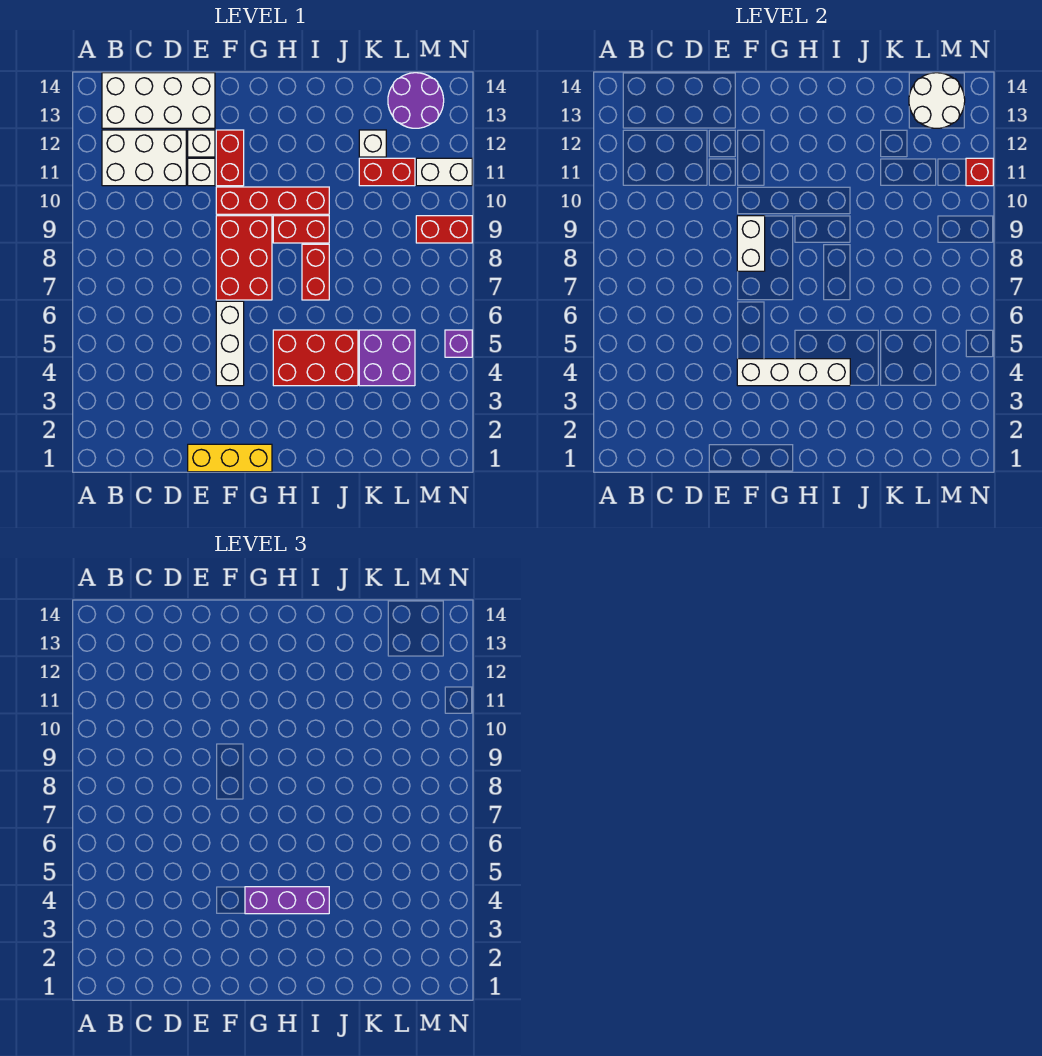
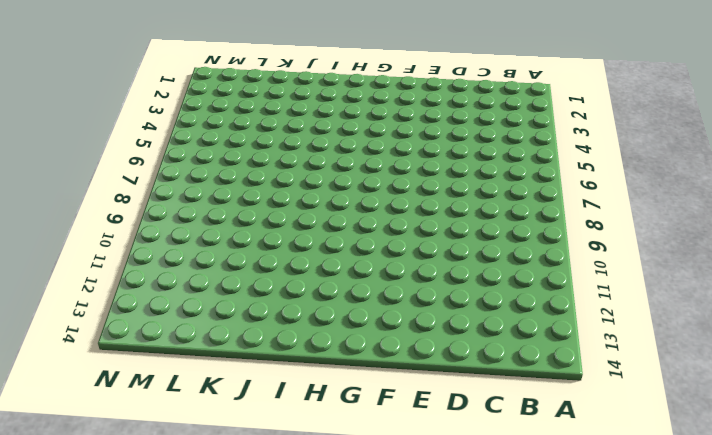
none -> white 2x3 brick [102,130,186,186]
none -> white 2x4 brick [102,73,215,128]
none -> yellow 1x3 brick [188,444,272,472]

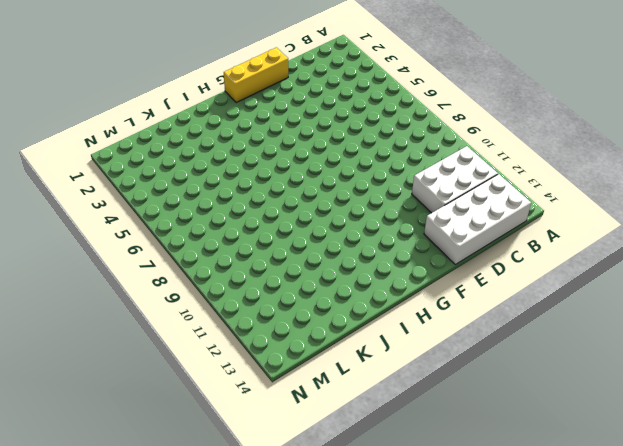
none -> white 1x1 brick [188,158,215,186]
none -> white 1x1 brick [188,130,215,157]
none -> white 1x3 brick [216,301,244,386]

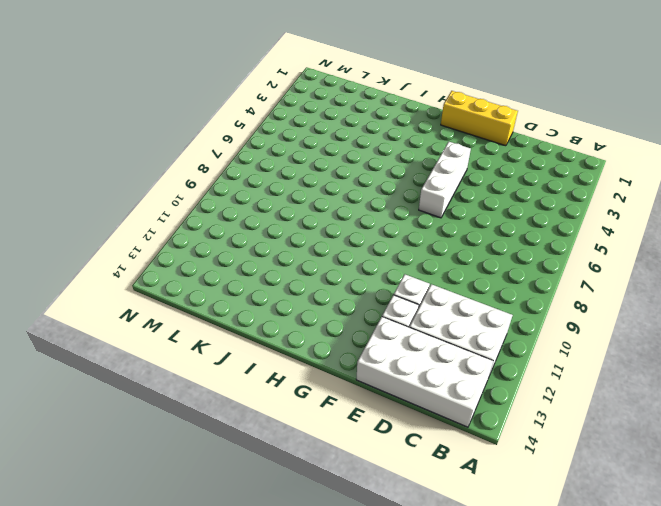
none -> red 2x3 brick [216,216,272,300]
none -> red 1x4 brick [216,187,329,214]
none -> red 1x2 brick [216,130,244,186]

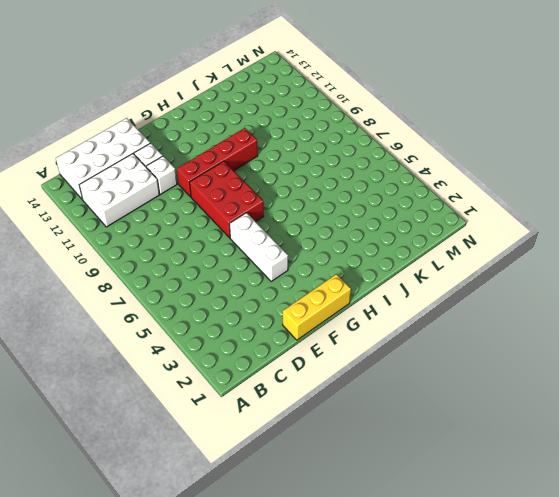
none -> red 1x2 brick [216,130,244,186]
none -> red 2x3 brick [273,330,358,386]
none -> red 1x2 brick [273,216,329,243]

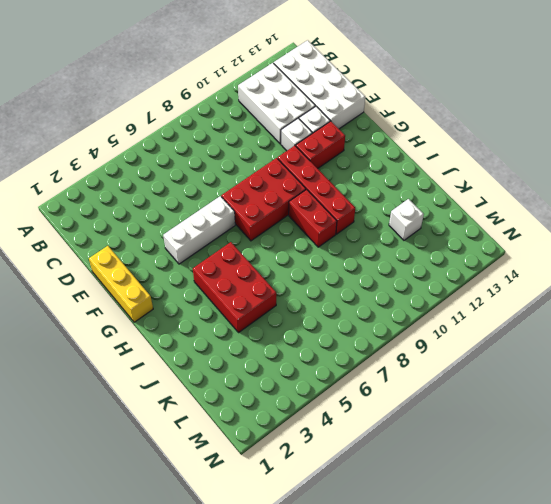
none -> red 1x2 brick [302,244,329,300]
none -> purple 2x2 brick [359,330,415,386]
none -> red 1x2 brick [359,158,415,186]

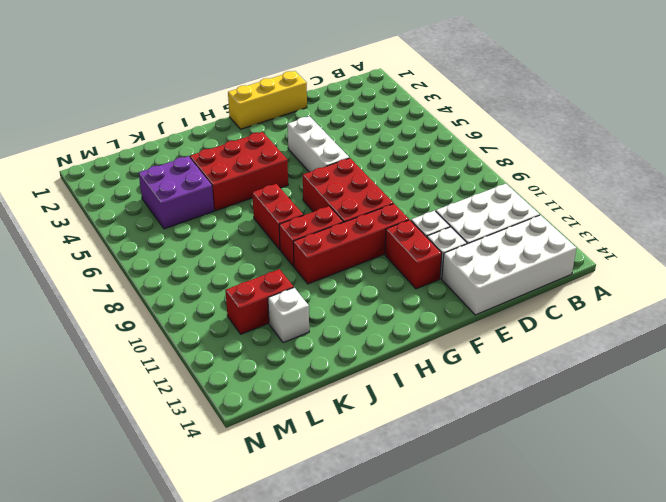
none -> purple 2x2 round brick [388,73,444,128]
none -> red 1x2 brick [416,216,472,243]
none -> white 1x2 brick [416,158,472,186]

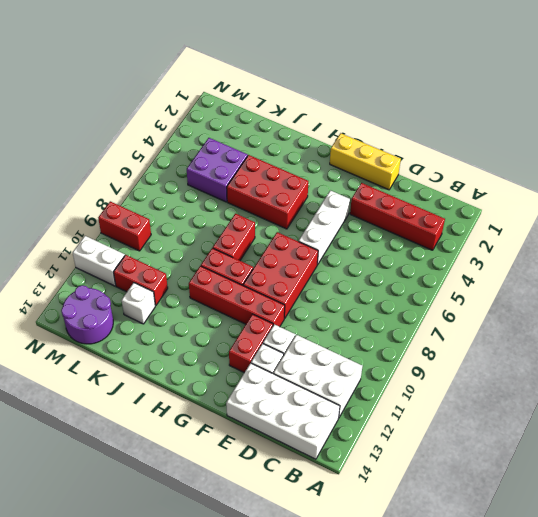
red 1x4 brick [350,183,445,250] -> none
none -> purple 1x1 brick [445,330,472,357]
none -> white 1x4 brick [737,359,850,386]
none -> white 1x2 brick [737,216,765,271]

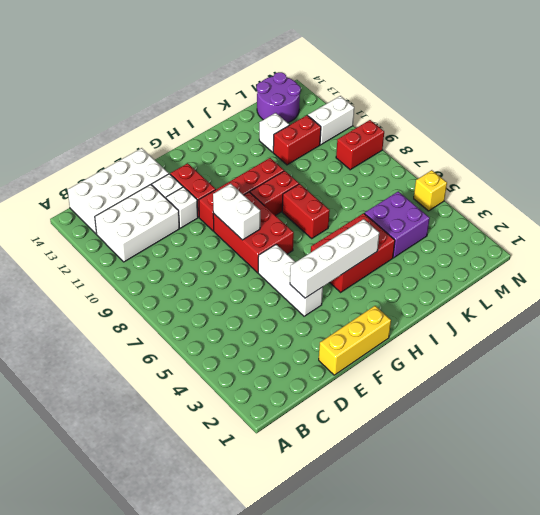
yellow 1x1 brick [414,170,447,211] -> purple 1x1 brick [445,330,472,357]
none -> white 2x2 round brick [909,73,965,128]
none -> red 1x1 brick [966,158,993,186]
none -> purple 1x3 brick [245,887,329,914]

